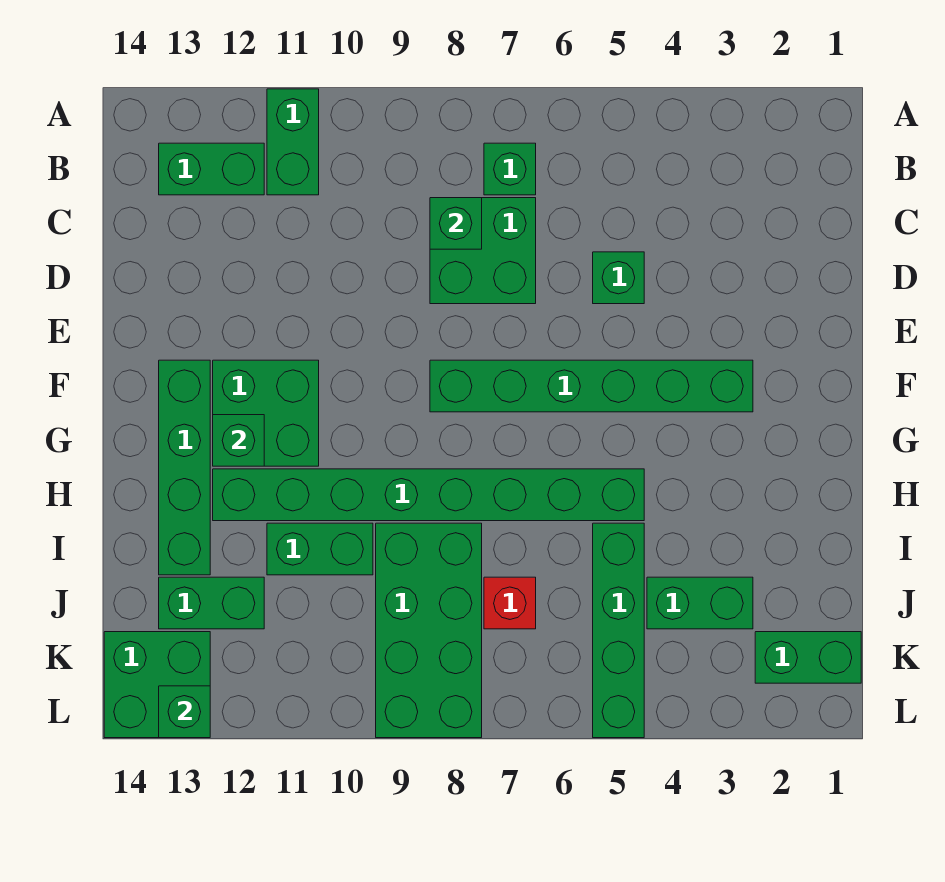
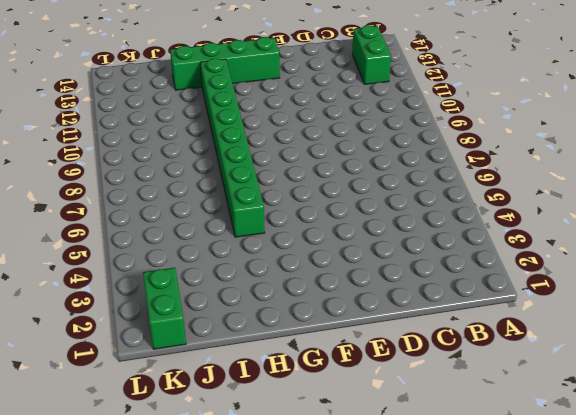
none -> green 1x2 brick [267,89,319,195]
none -> green 1x1 brick [484,143,536,195]
none -> green 2x2 brick [430,198,536,304]

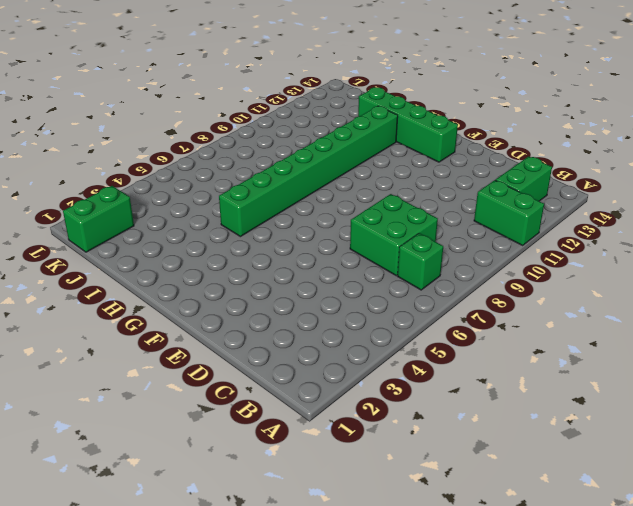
none -> green 1x1 brick [593,252,644,304]
none -> green 1x6 brick [430,360,753,412]
none -> green 2x2 brick [213,360,319,466]

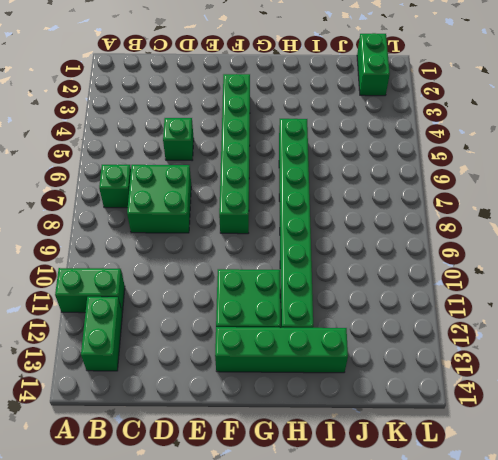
none -> green 1x4 brick [593,523,644,738]
none -> green 2x4 brick [376,523,482,738]
none -> green 1x2 brick [267,523,373,575]

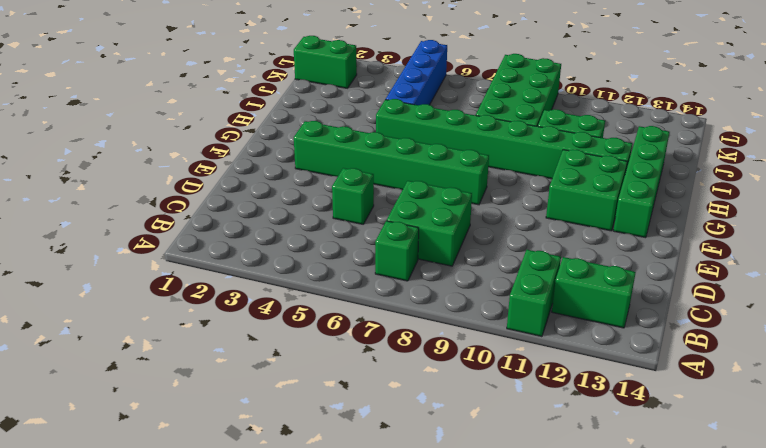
blue 1x4 brick [386,40,447,105] -> green 1x4 brick [593,523,644,738]
none -> green 1x2 brick [647,577,753,629]
none -> red 1x1 brick [484,577,536,629]
none -> green 1x2 brick [159,577,264,629]

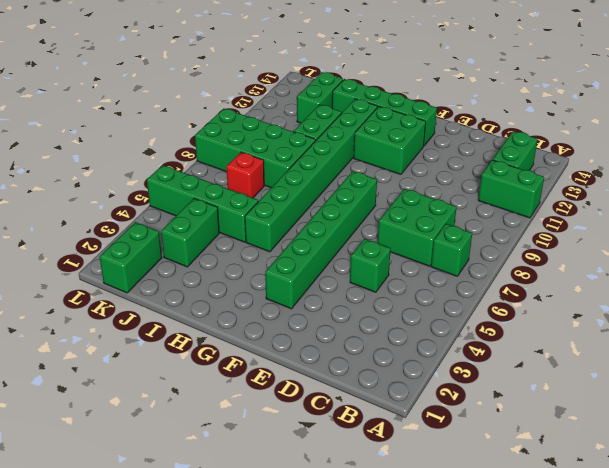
none -> green 2x2 brick [104,632,210,738]
none -> green 1x1 brick [430,198,482,249]
none -> green 1x1 brick [213,415,264,466]

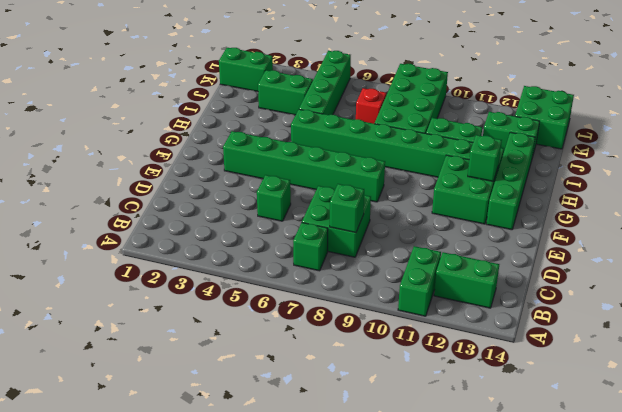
none -> green 1x1 brick [159,686,210,738]

